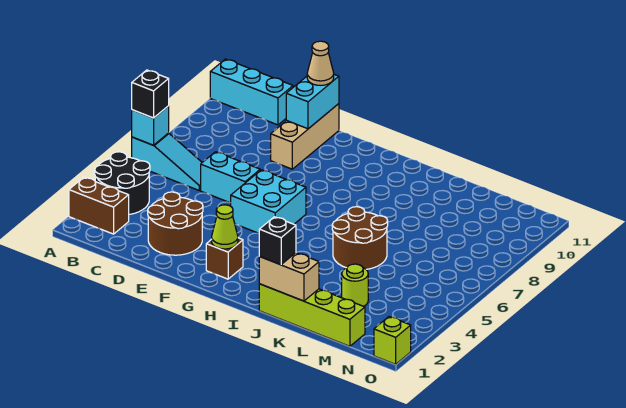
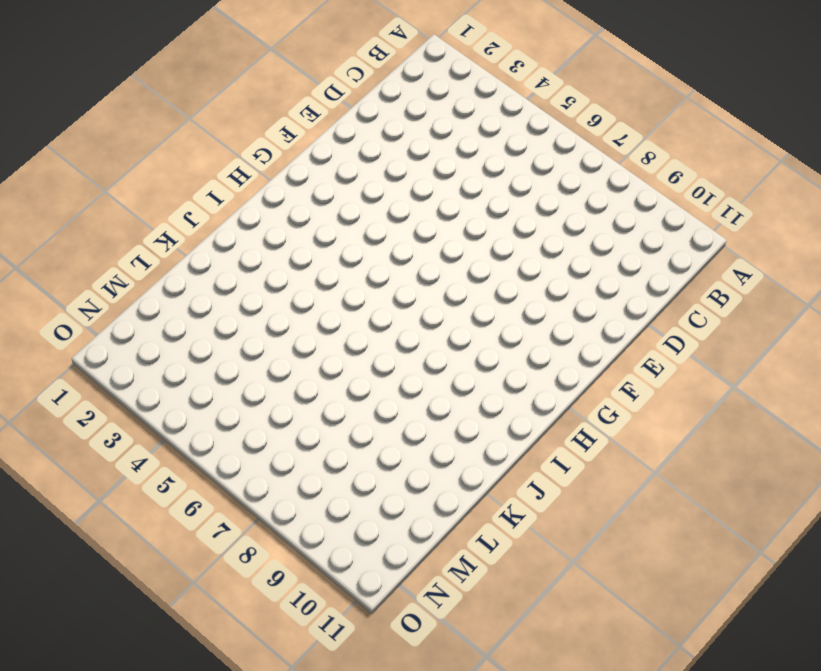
none -> brown 1x2 brick [69,177,129,234]
none -> black 2x2 round brick [95,152,150,214]
none -> cyan 1x3 slope [132,133,202,190]

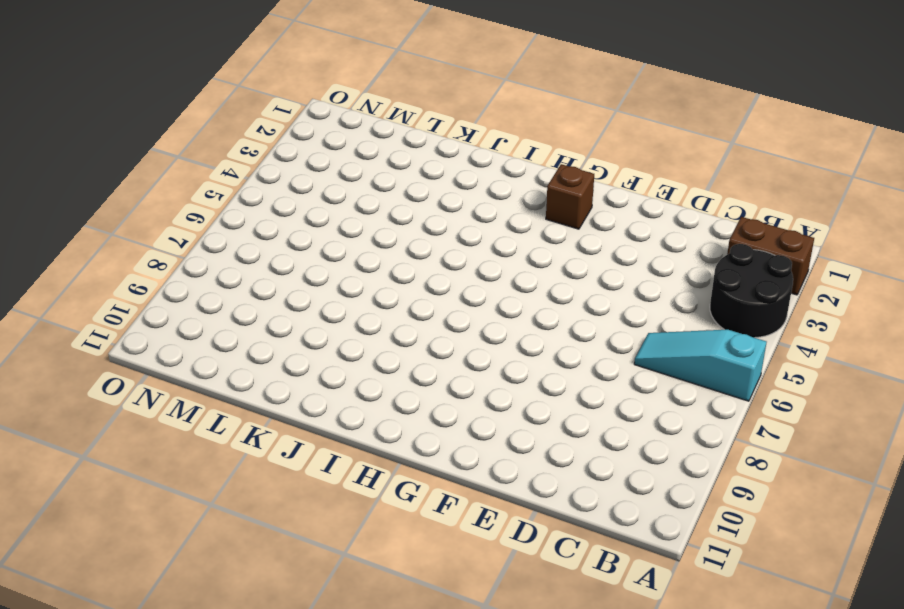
none -> cyan 1x3 brick [210,59,293,125]
none -> brown 2x2 round brick [148,192,203,255]
none -> cyan 1x2 brick [201,152,260,203]

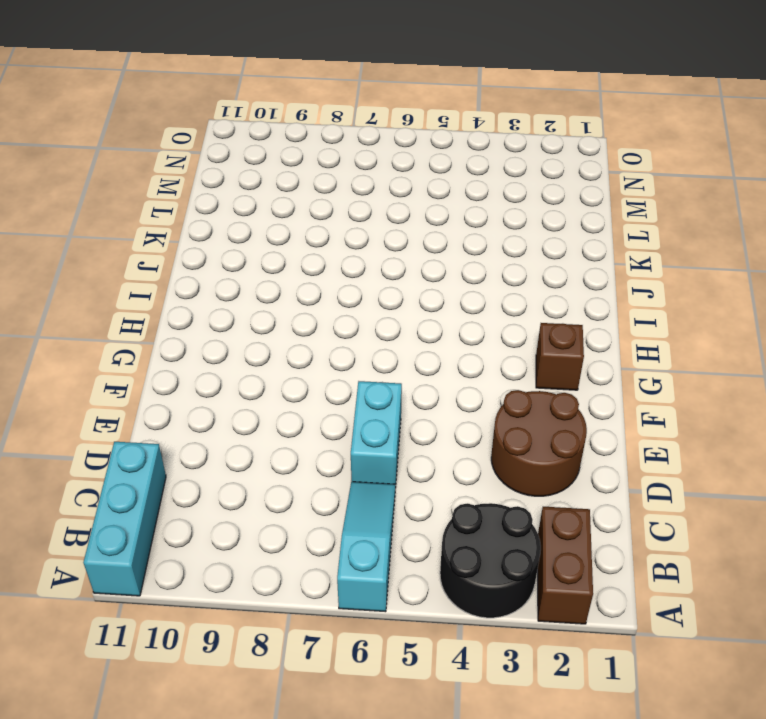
none -> tan 1x3 brick [271,104,339,169]
none -> cyan 2x2 brick [231,170,306,233]
none -> lime 1x4 brick [259,284,365,346]

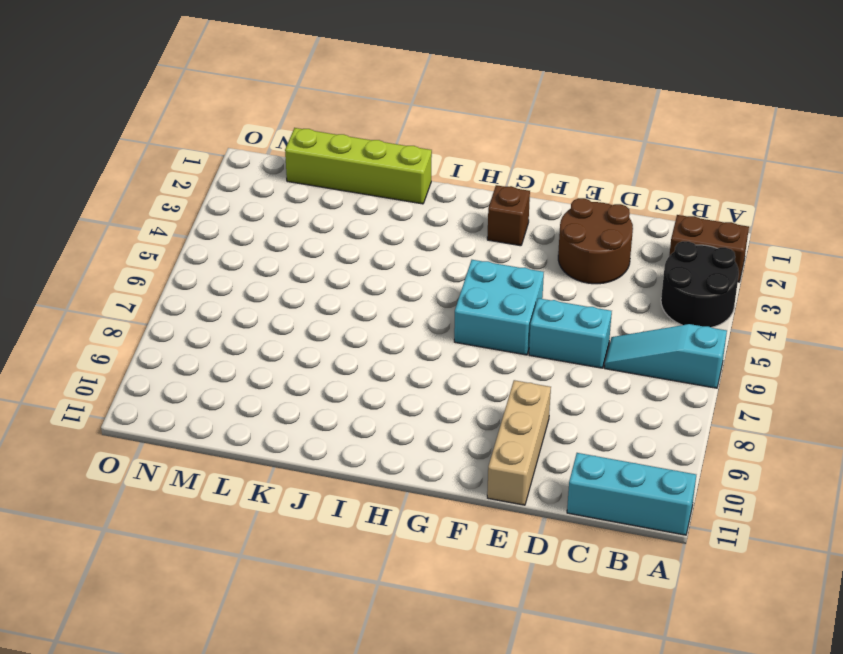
none -> brown 2x2 round brick [332,207,388,269]
none -> lime 1x1 round brick [342,264,368,306]
none -> lime 1x1 brick [374,317,411,364]

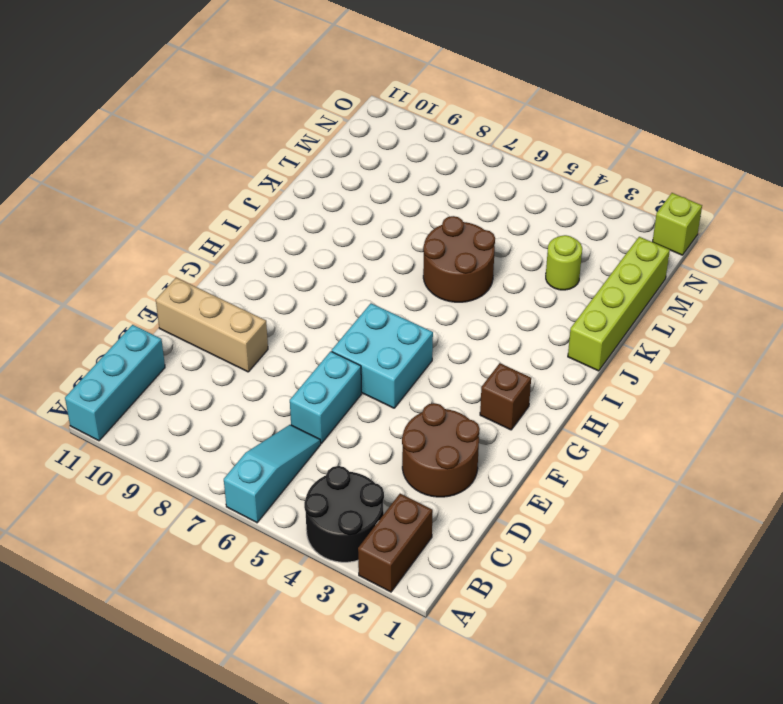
none -> cyan 1x1 brick [132,106,169,145]
none -> cyan 1x2 brick [286,75,339,129]
none -> lime 1x1 cone [212,205,238,249]

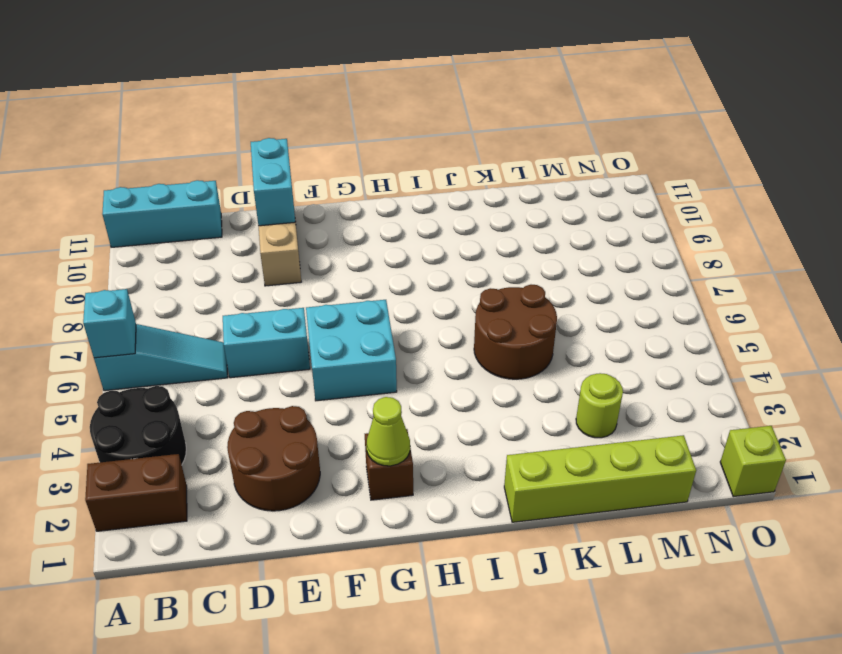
none -> tan 1x2 brick [259,253,319,301]
none -> black 1x1 brick [132,70,169,118]
none -> tan 1x1 cone [307,41,334,85]

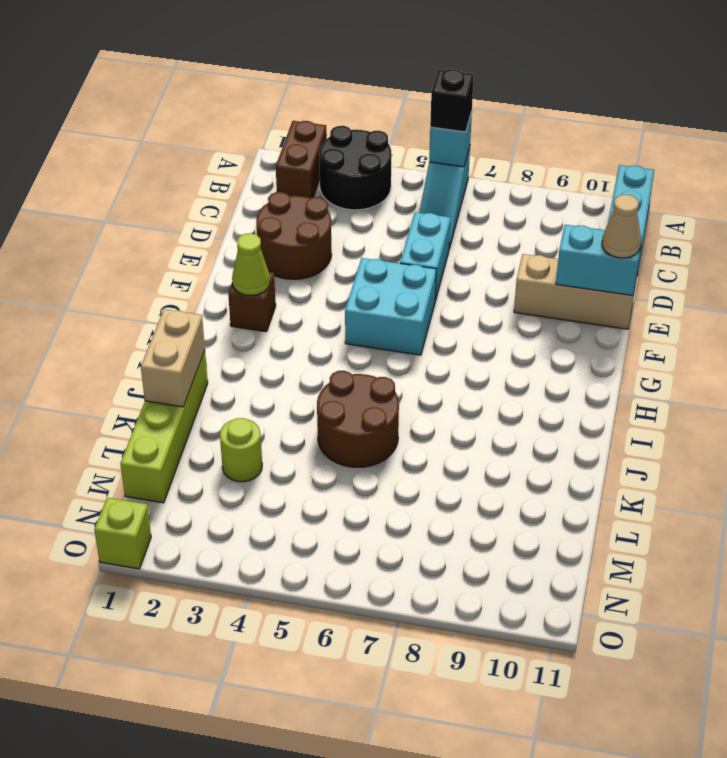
none -> black 1x1 brick [259,217,296,265]

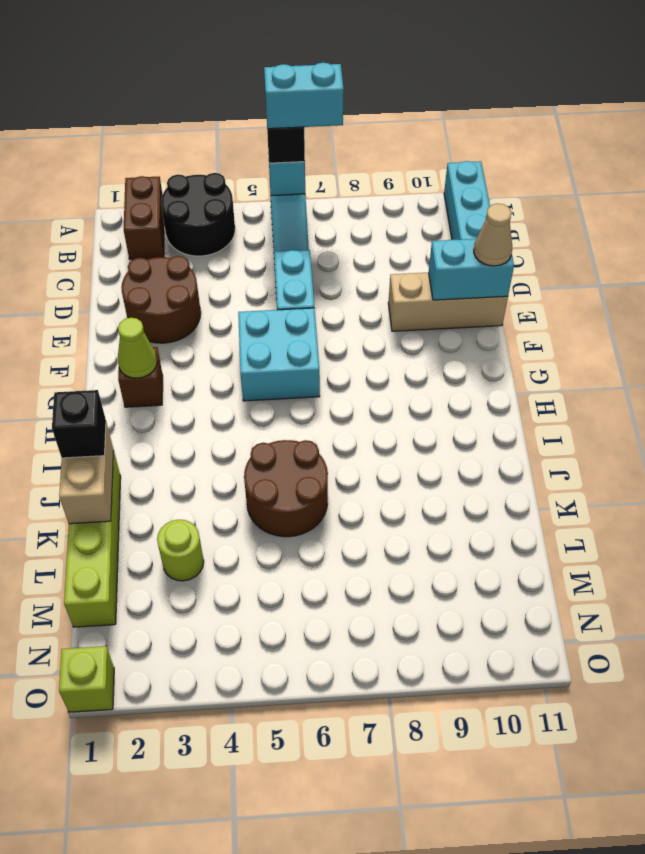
cyan 1x2 brick [264,62,344,129] -> none

